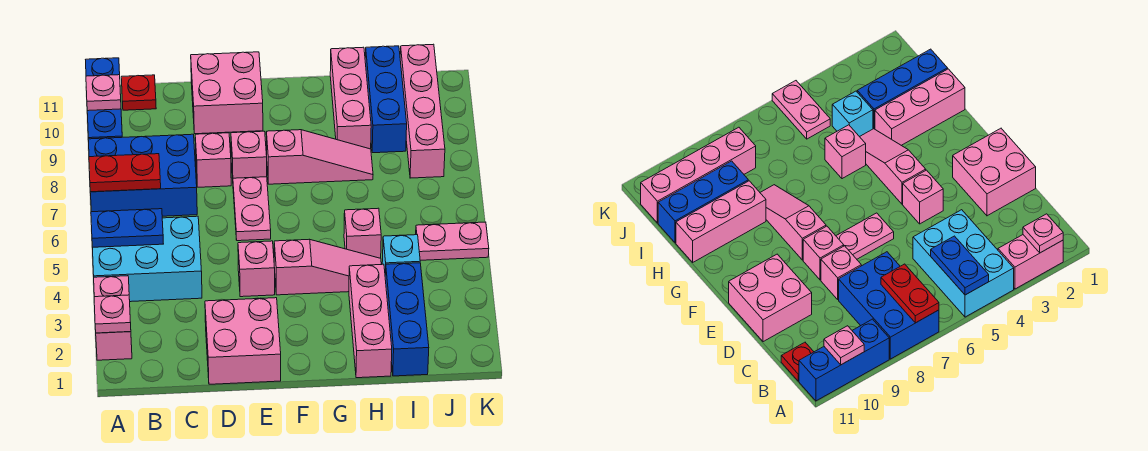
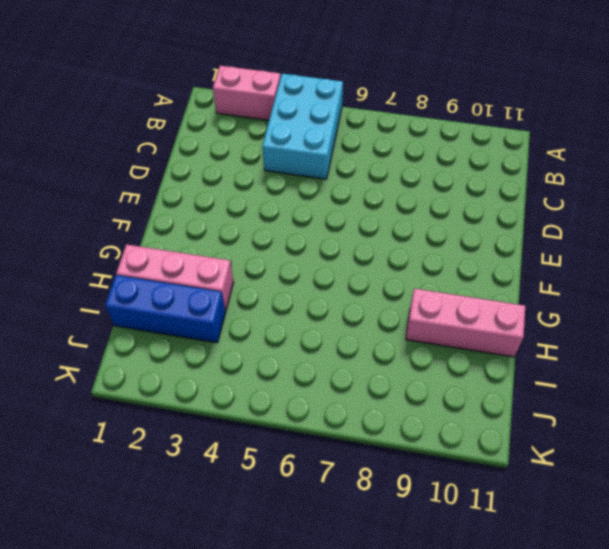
none -> blue 2x3 brick [88,134,197,216]
none -> blue 1x3 brick [86,58,122,139]
none -> red 1x1 plate [121,75,156,110]

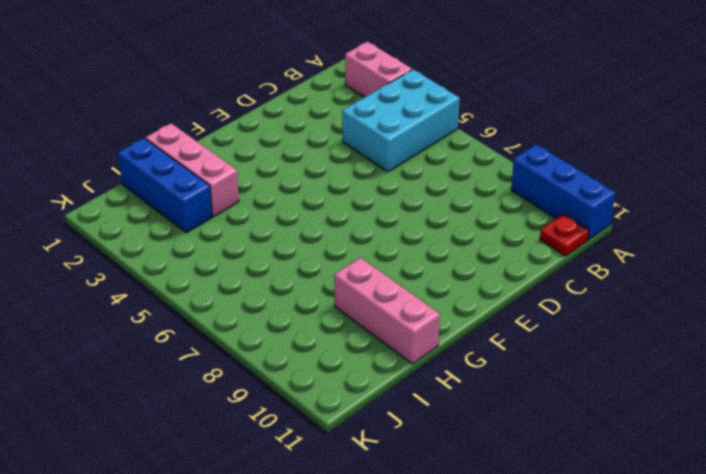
none -> blue 2x3 brick [88,134,197,216]
none -> pink 2x2 brick [205,298,281,384]
none -> pink 1x1 brick [195,133,231,187]

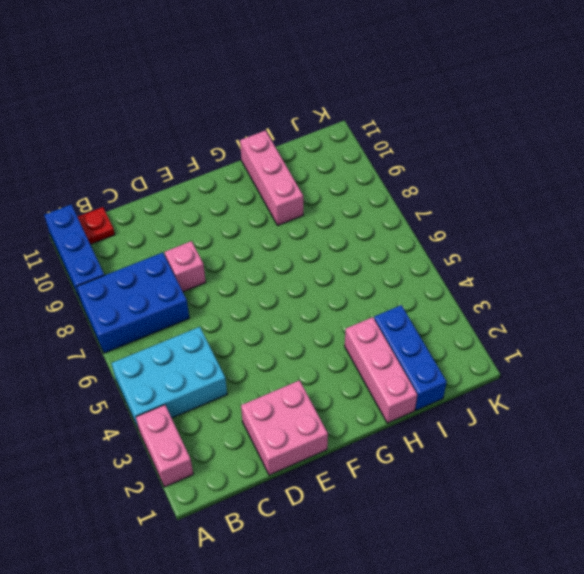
none -> pink 2x2 brick [191,52,263,134]
none -> pink 1x1 brick [238,241,275,297]
none -> pink 1x2 plate [233,177,271,241]

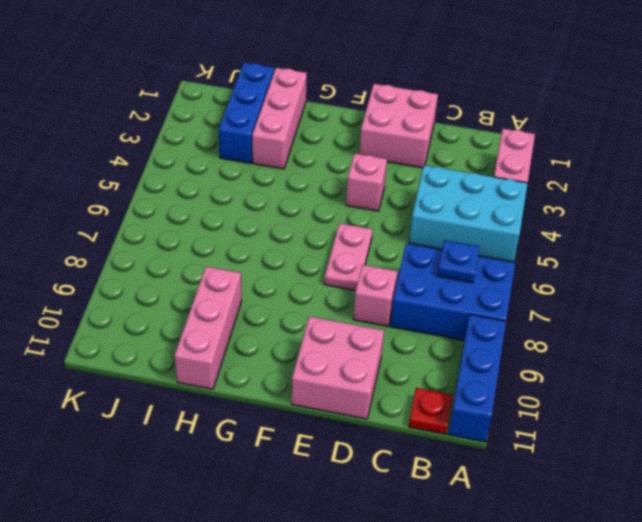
blue 1x1 plate [437,240,480,283] -> red 1x2 plate [89,154,161,192]
none -> pink 1x1 brick [231,131,267,178]
none -> pink 1x3 slope [274,239,381,295]
none -> pink 1x3 slope [266,130,373,184]

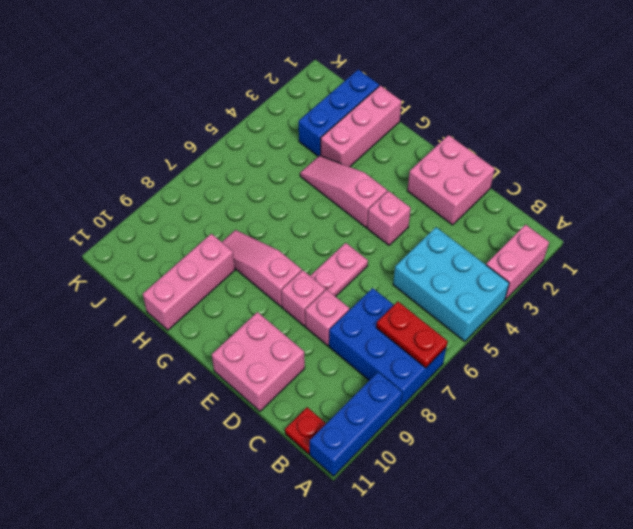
none -> pink 1x1 brick [344,208,381,258]
none -> cyan 1x1 brick [382,235,420,274]
none -> blue 1x3 brick [365,46,407,153]

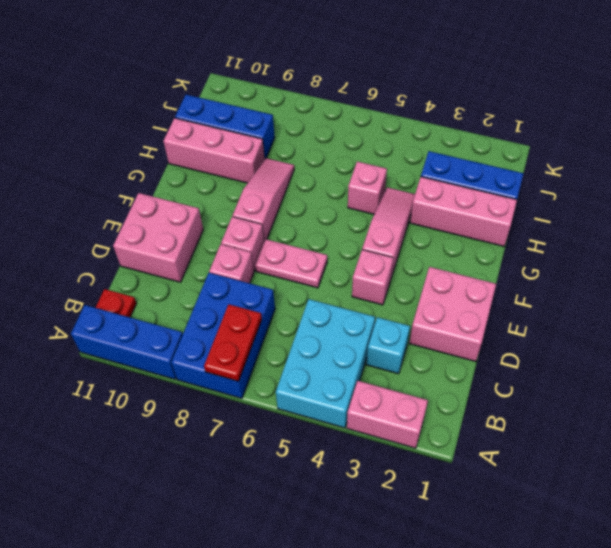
cyan 1x1 brick [366,317,410,374] -> cyan 1x1 brick moved to [382,235,420,274]
none -> pink 1x2 plate [416,222,489,260]
none -> pink 1x4 brick [400,44,445,178]
none -> pink 1x1 plate [94,295,131,333]

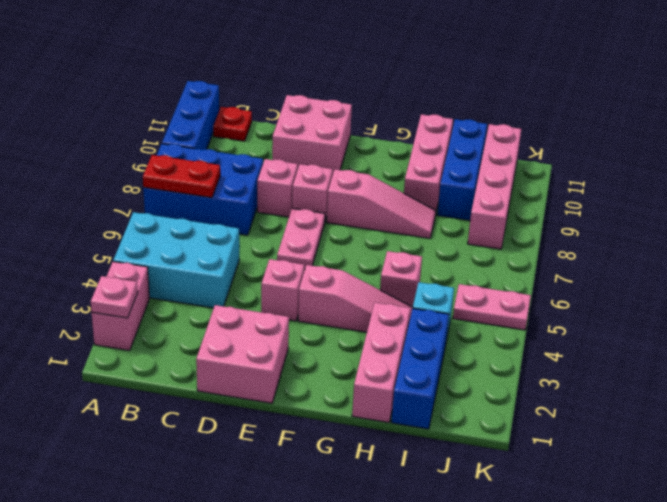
none -> blue 1x2 plate [91,209,163,247]
none -> pink 1x1 plate [86,75,121,111]

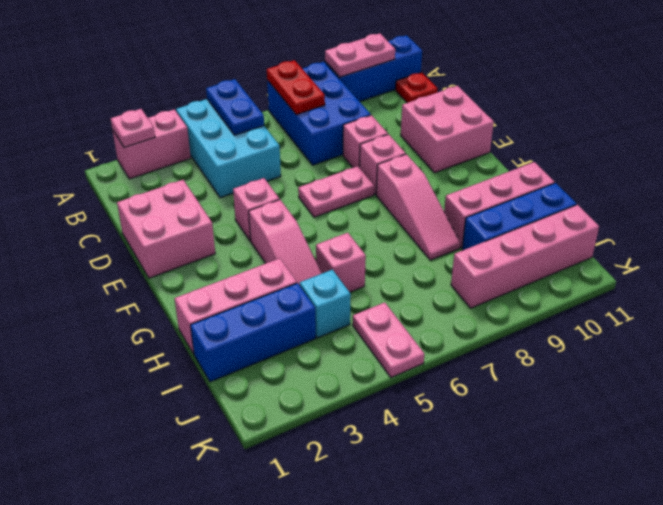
pink 1x2 plate [325,33,395,77] -> pink 1x1 plate [86,75,121,111]

